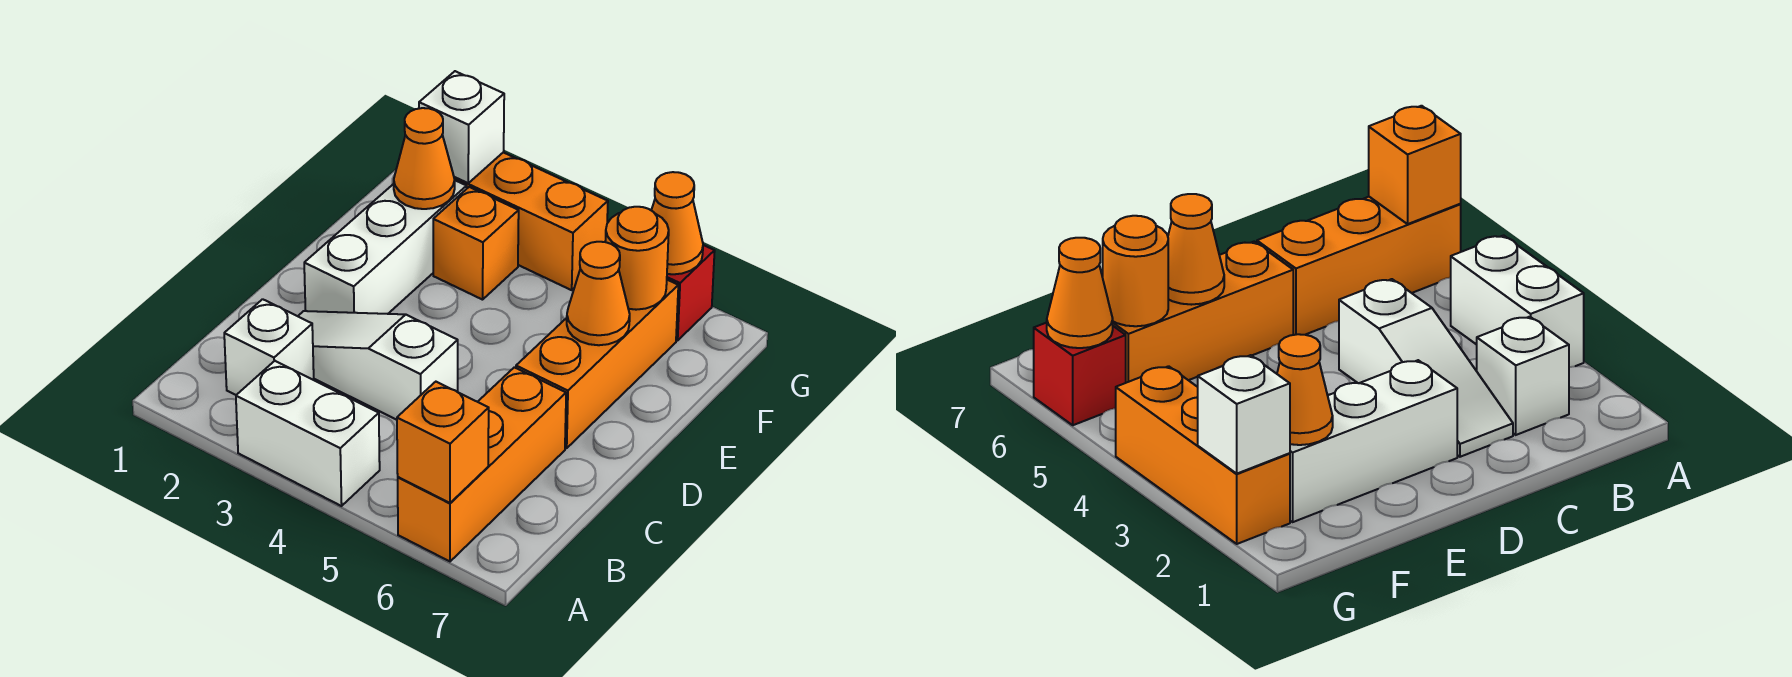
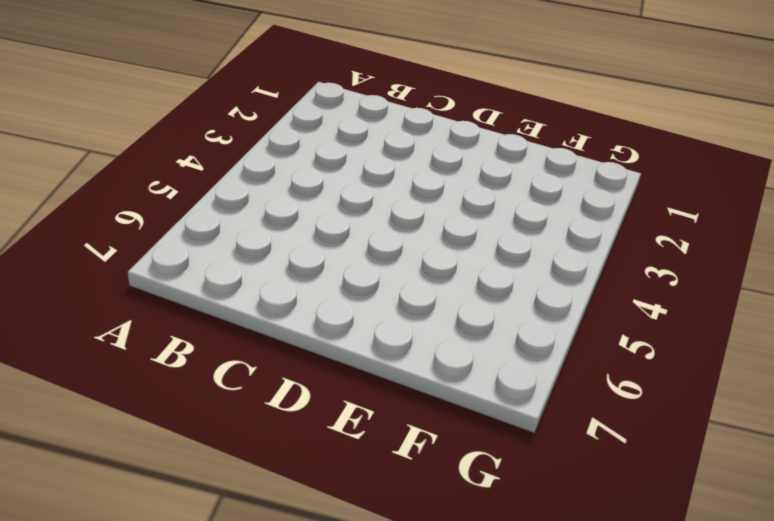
none -> white 1x2 brick [236,361,380,506]
none -> orange 1x3 brick [398,367,566,561]
none -> white 1x1 brick [224,299,314,395]

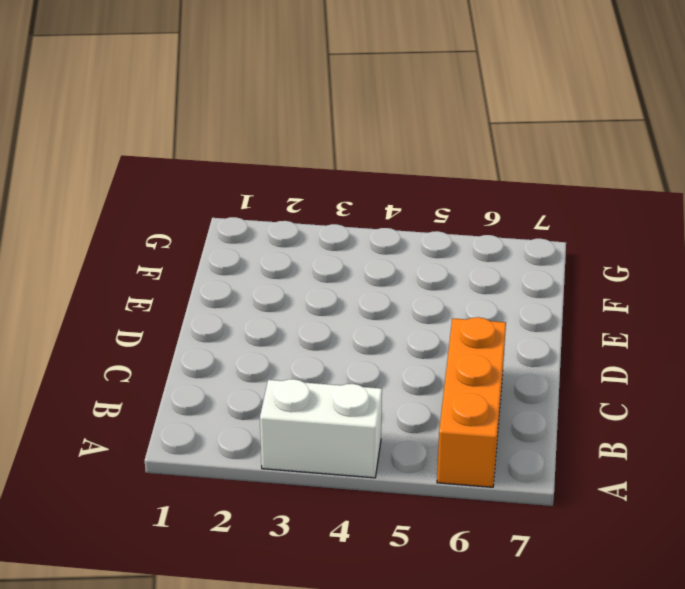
none -> white 1x1 brick [224,299,314,395]
none -> white 1x3 slope [298,311,458,420]
none -> white 1x3 brick [304,180,467,314]

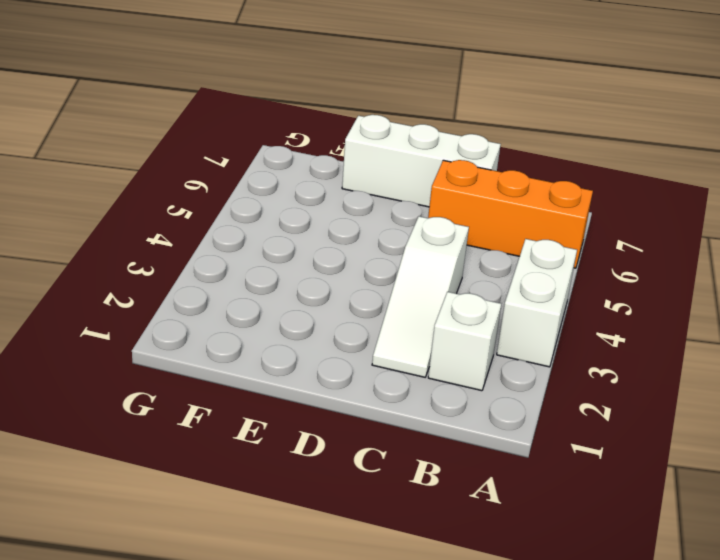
white 1x3 brick [342,115,501,207] -> white 1x3 brick moved to [304,180,467,314]
none -> orange 1x3 brick [516,280,678,448]
none -> orange 1x1 brick [433,187,519,300]
none -> orange 1x3 brick [454,152,608,290]

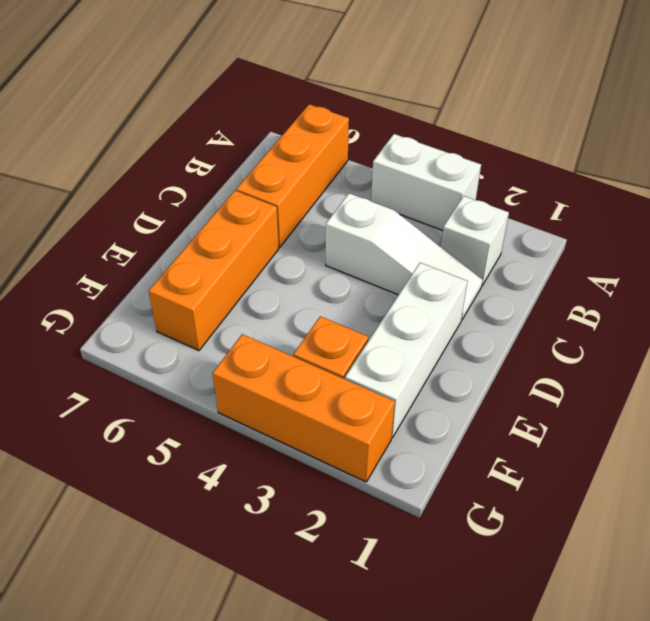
none -> red 1x1 brick [667,245,715,340]
none -> orange 1x1 brick [397,382,489,503]
none -> orange 1x1 cone [567,242,630,345]

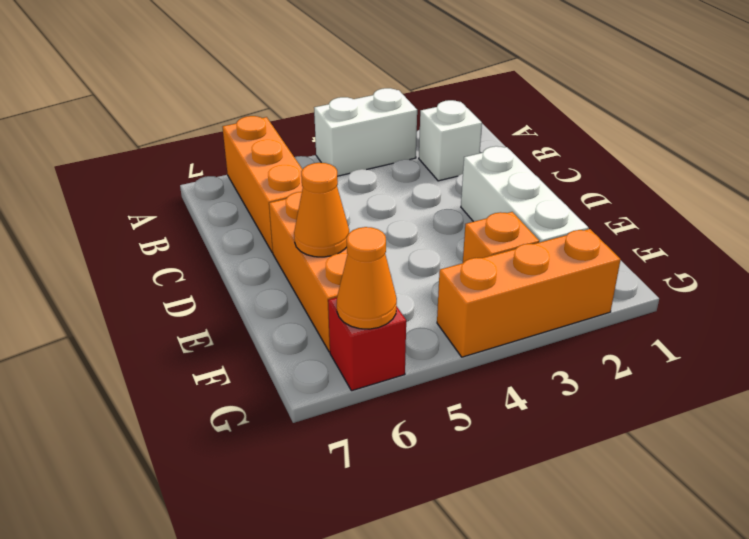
none -> white 1x3 slope [298,311,458,420]
none -> orange 1x1 brick [397,382,489,503]
none -> orange 1x1 cone [394,108,455,209]

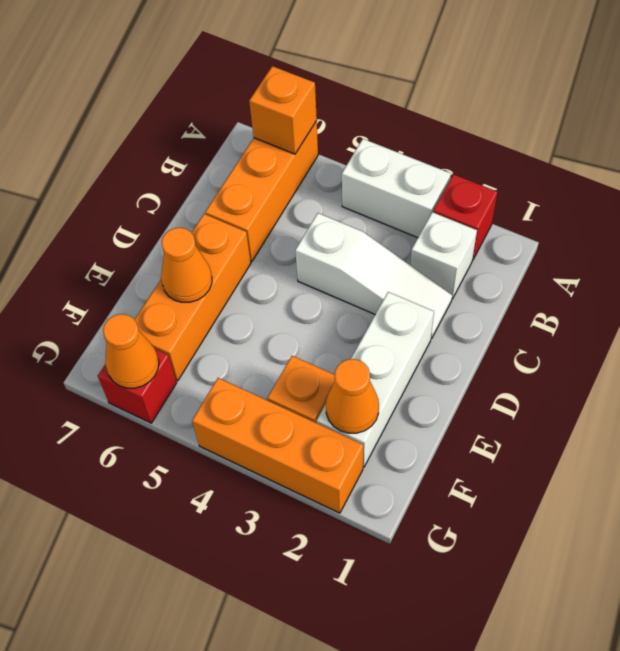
red 1x1 brick [433,174,497,260] -> none
none -> orange 1x1 round brick [605,207,669,310]
none -> white 1x1 brick [419,71,504,183]

